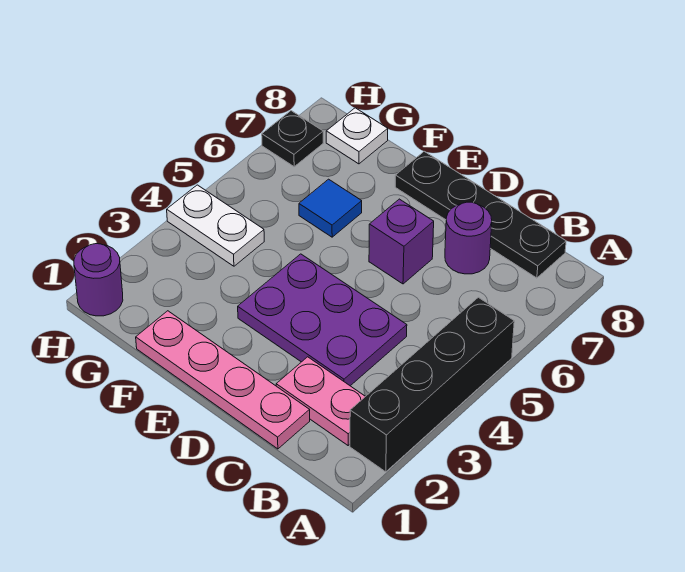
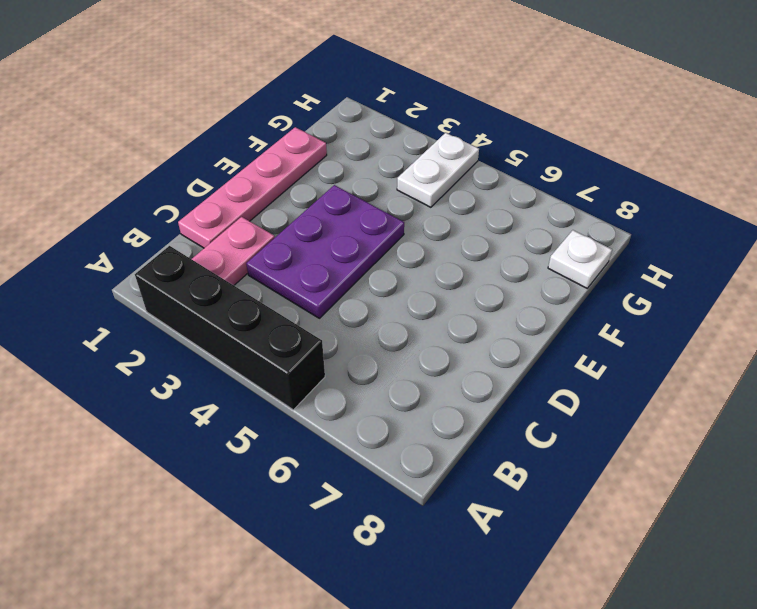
none -> black 1x4 plate [395,151,566,278]
none -> purple 1x1 round brick [445,202,492,274]
none -> purple 1x1 brick [369,199,434,284]

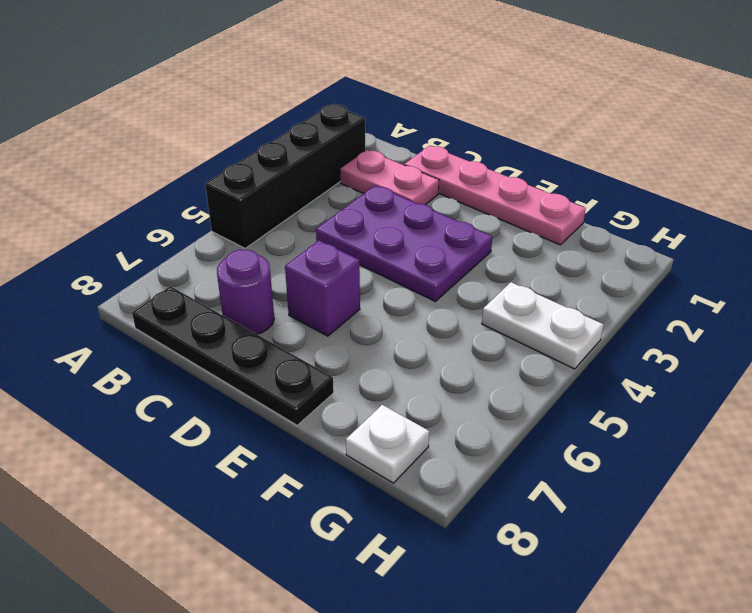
none -> blue 1x1 tile [299,179,362,237]
none -> purple 1x1 round brick [74,244,123,316]
none -> black 1x1 plate [262,111,323,167]

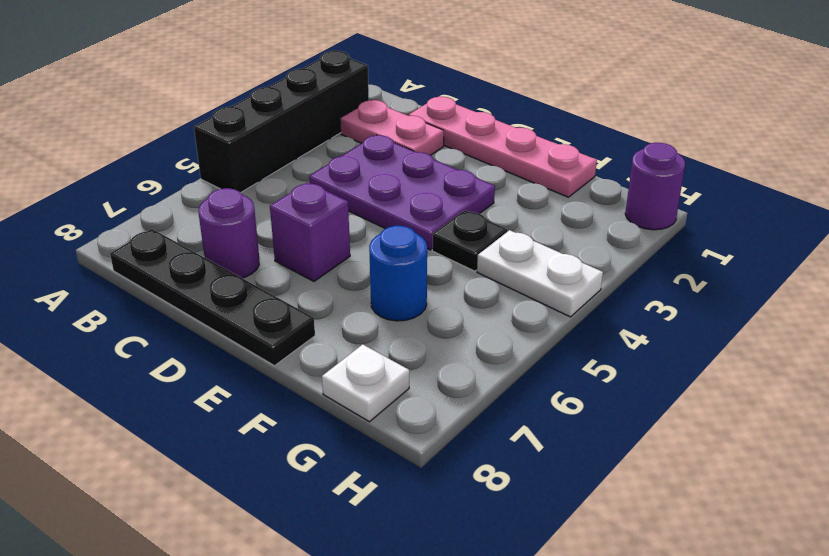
black 1x1 plate [432,210,507,271] -> black 1x1 plate moved to [262,111,323,167]
blue 1x1 round brick [369,226,427,321] -> blue 1x1 tile [299,179,362,237]

